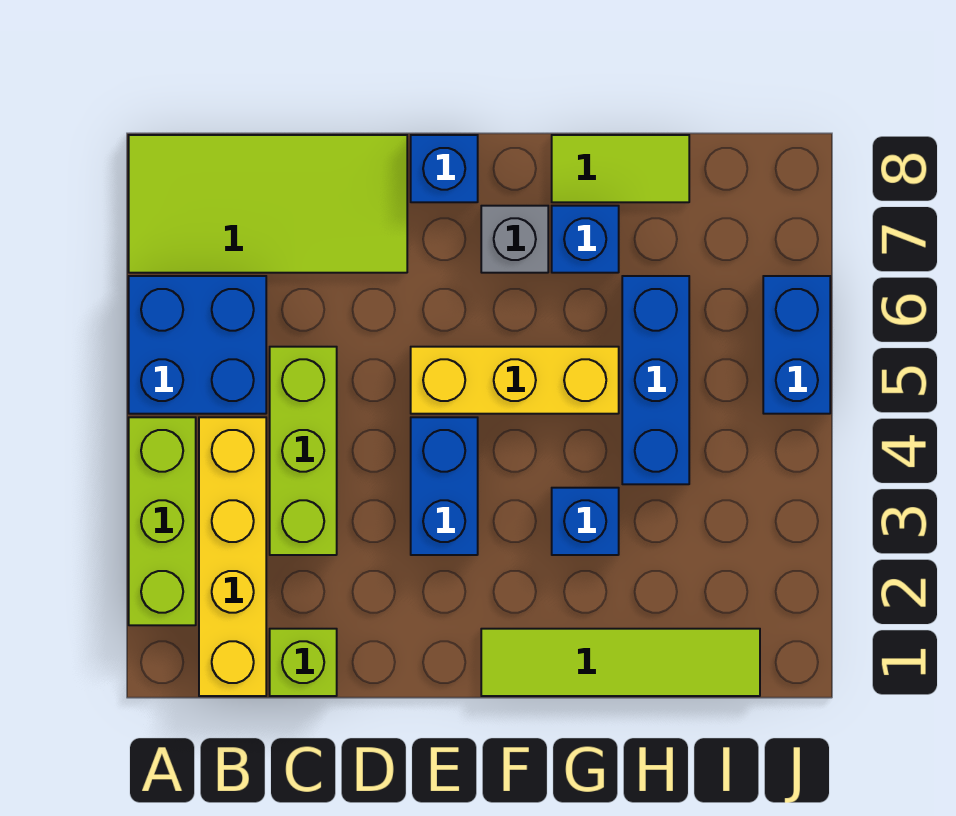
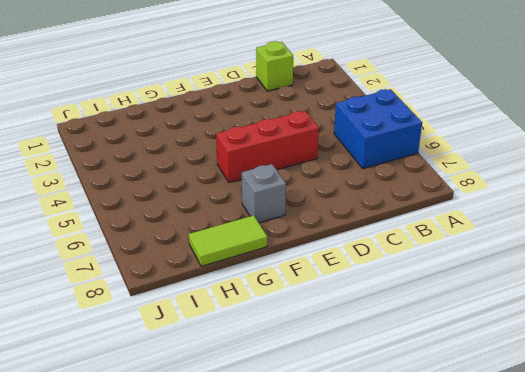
red 1x3 brick [216,111,319,183] -> yellow 1x3 brick [411,347,619,414]
none -> lime 1x3 brick [129,417,196,625]
none -> lime 2x4 tile [129,135,407,273]
none -> yellow 1x4 brick [199,417,266,696]

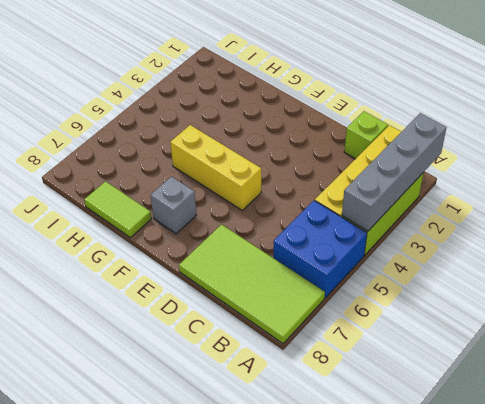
grey 1x4 brick [342,113,446,231] -> none
none -> lime 1x3 brick [270,347,337,555]
none -> blue 1x2 brick [411,417,478,555]
none -> blue 1x1 brick [411,135,478,202]

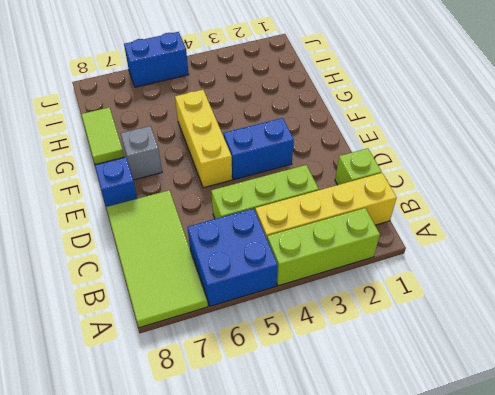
none -> lime 1x4 tile [481,629,760,696]
none -> blue 1x1 brick [552,488,619,555]
none -> blue 1x1 brick [552,206,619,273]

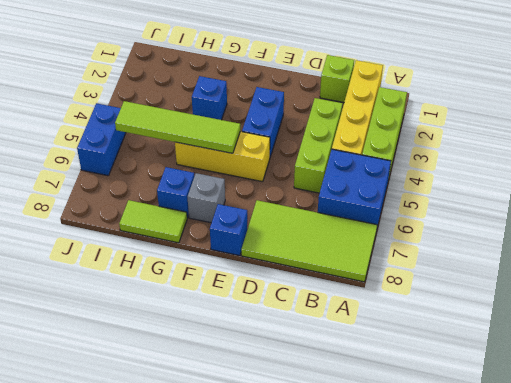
lime 1x4 tile [115,101,240,153] -> lime 1x4 tile moved to [481,629,760,696]
none -> blue 1x3 brick [622,276,689,484]

